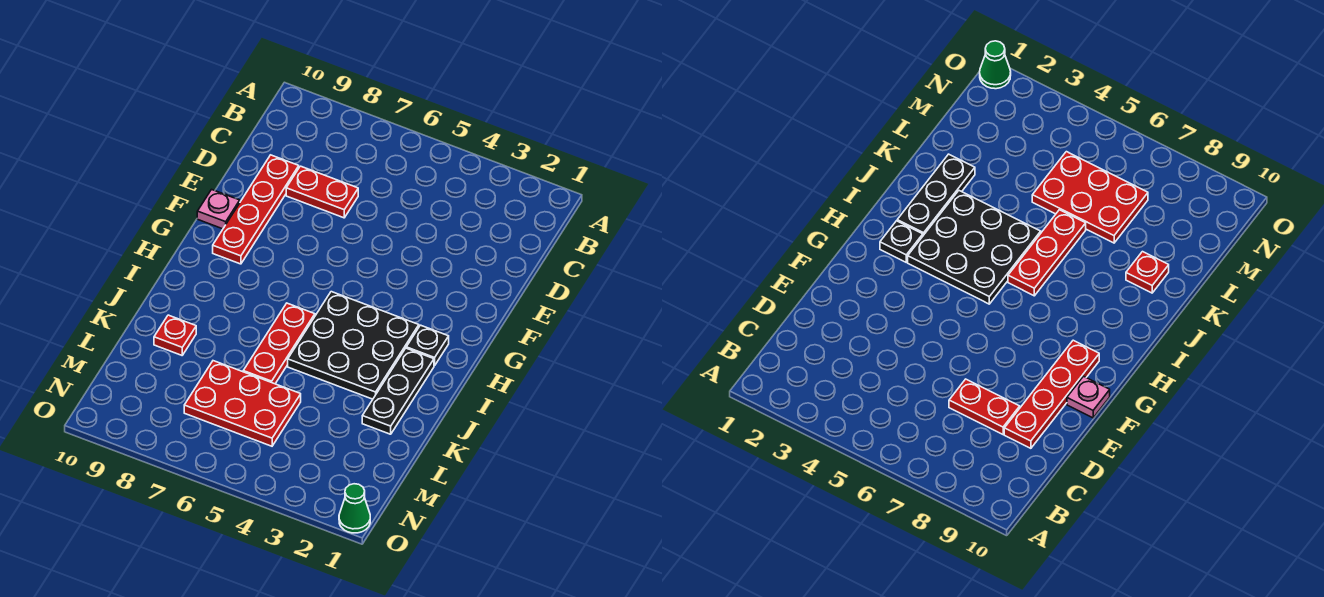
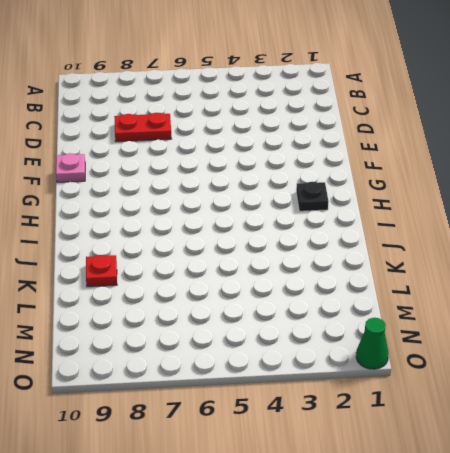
none -> red 1x4 plate [213,155,299,264]
none -> black 3x3 plate [288,292,419,399]

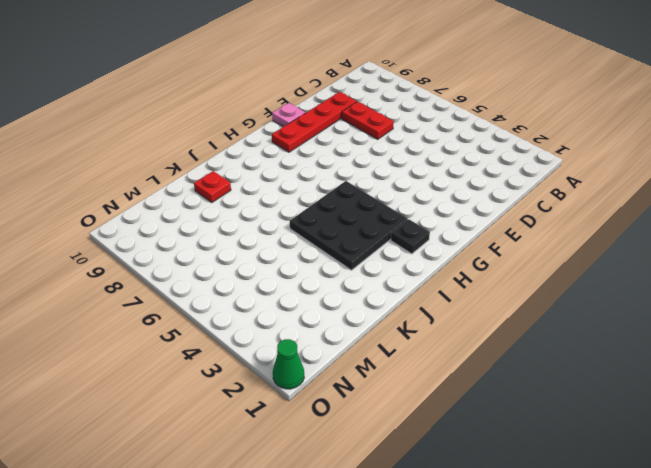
none -> black 1x3 plate [362,348,434,434]
none -> red 1x3 plate [243,303,315,384]

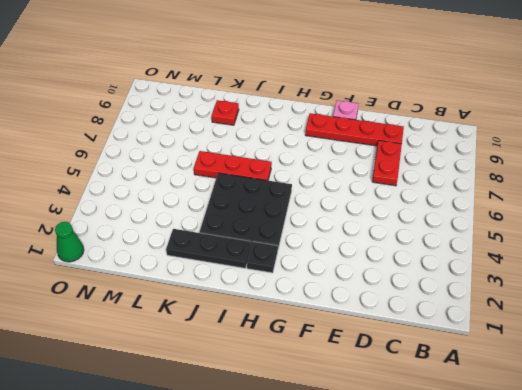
none -> red 2x3 plate [184,361,301,446]

